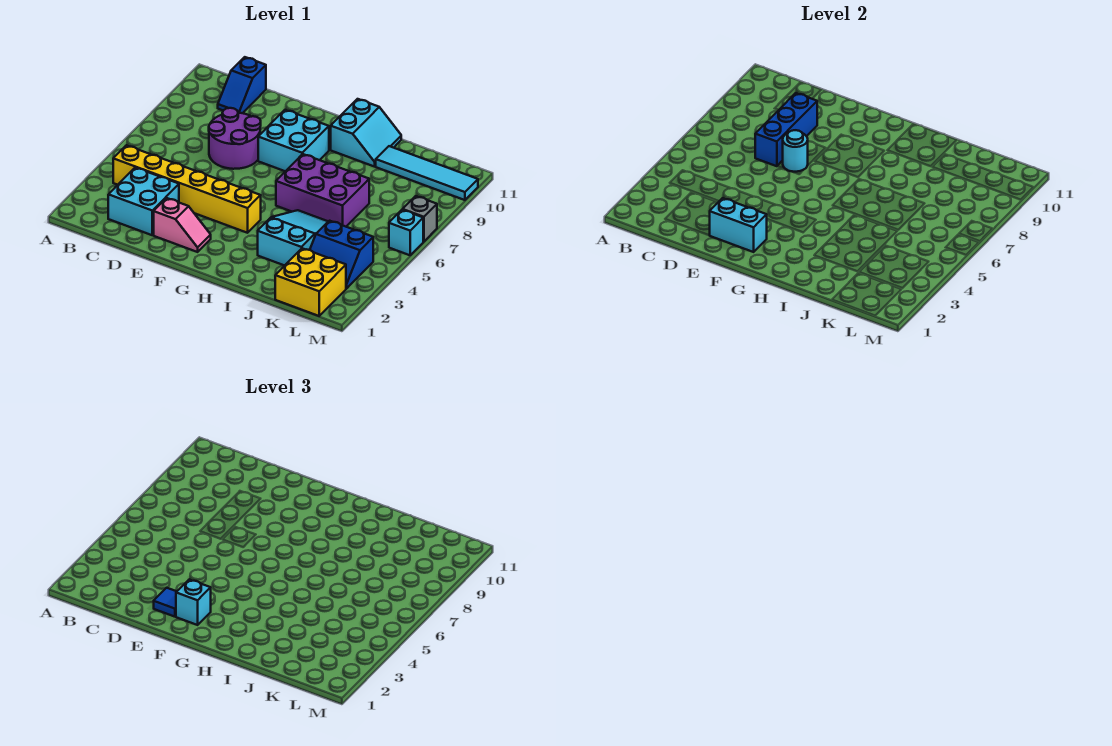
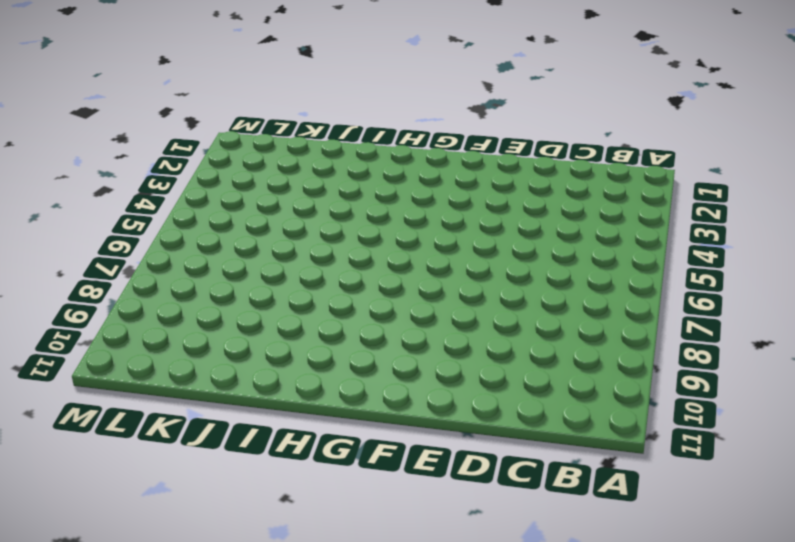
none -> yellow 1x6 brick [113,145,261,233]
none -> cyan 2x2 brick [108,168,179,235]
none -> blue 1x2 slope [218,57,266,113]

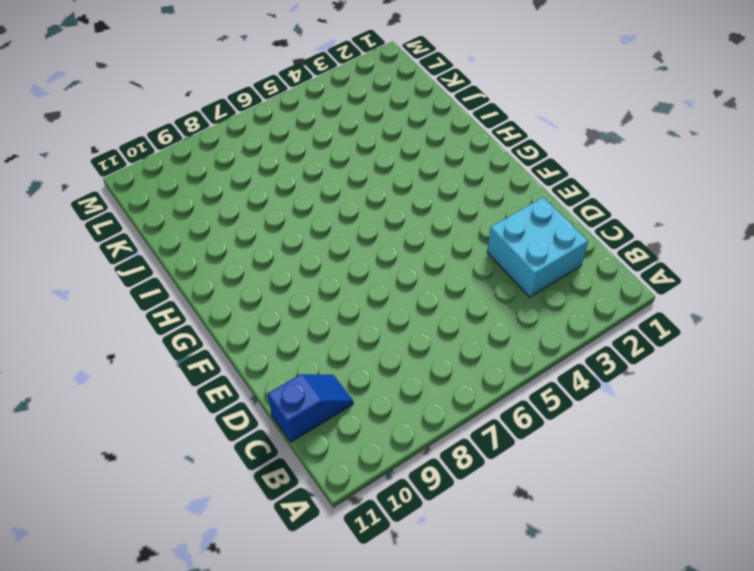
none -> yellow 1x6 brick [113,145,261,233]
none -> purple 2x2 round brick [209,108,261,169]
none -> pink 1x2 slope [154,198,211,252]

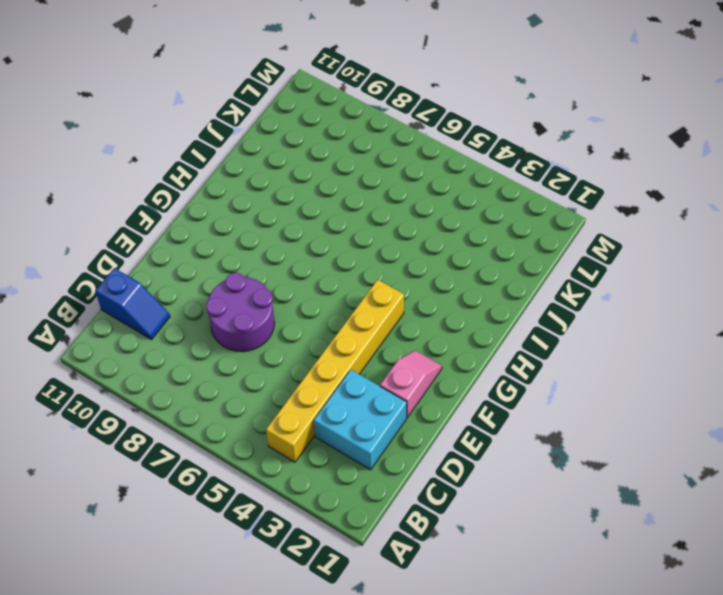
none -> cyan 2x2 brick [258,110,329,171]
none -> purple 2x3 brick [276,154,369,227]
none -> cyan 2x2 slope [331,99,401,167]

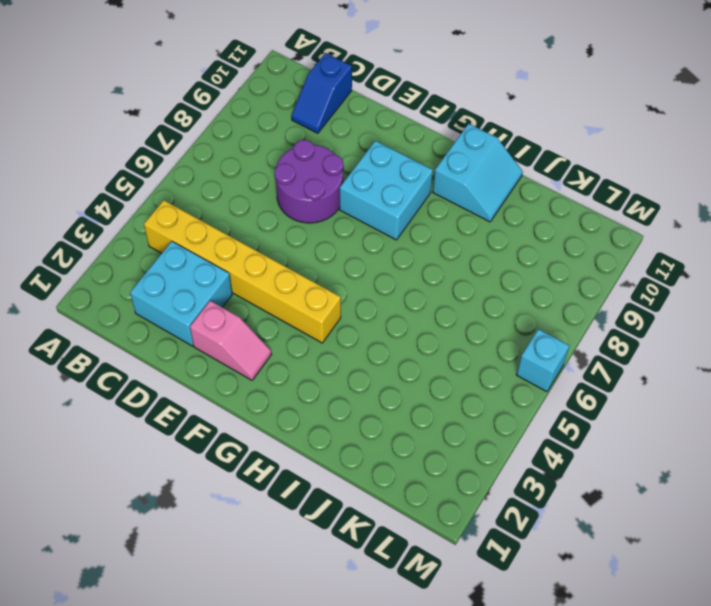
none -> purple 2x3 brick [276,154,369,227]
none -> cyan 2x3 slope [258,210,328,266]
none -> cyan 1x4 tile [376,146,478,200]

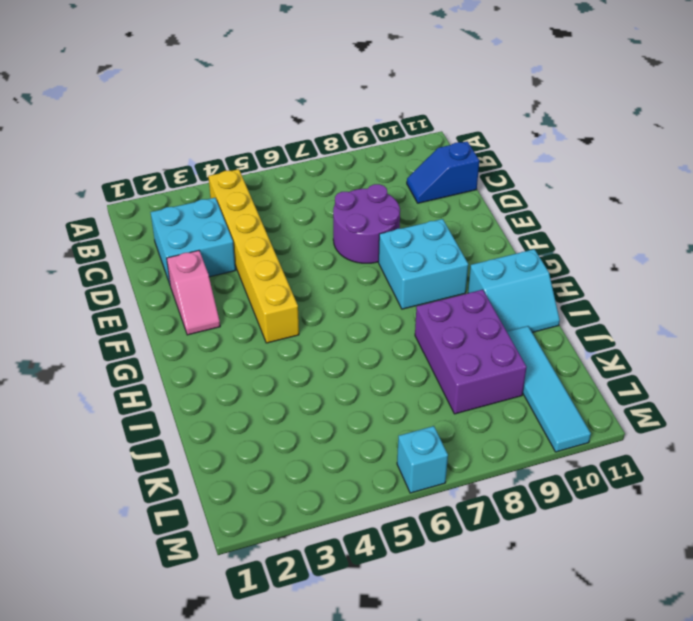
purple 2x3 brick [415,290,527,414] -> purple 2x3 brick moved to [276,154,369,227]
none -> cyan 2x3 slope [258,210,328,266]
none -> yellow 2x2 brick [275,248,346,316]
none -> blue 2x2 slope [310,221,373,288]

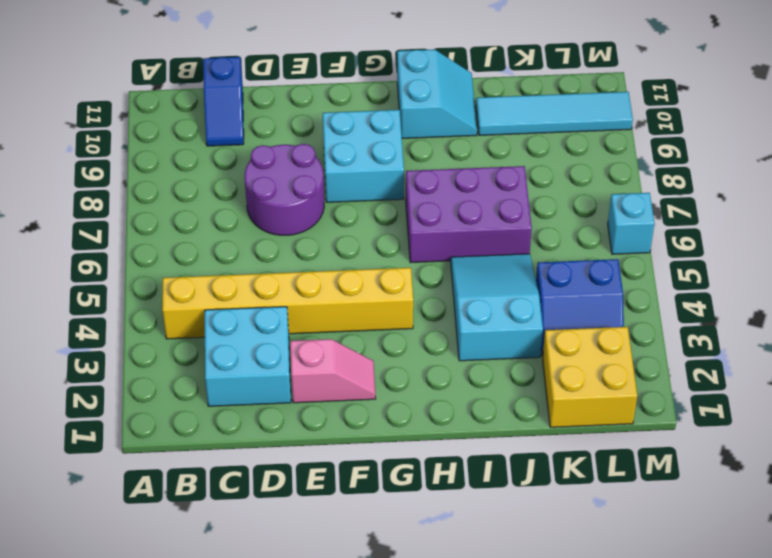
none -> grey 1x1 brick [403,196,437,242]
none -> blue 1x3 brick [755,93,817,166]
none -> cyan 1x2 brick [710,198,767,252]

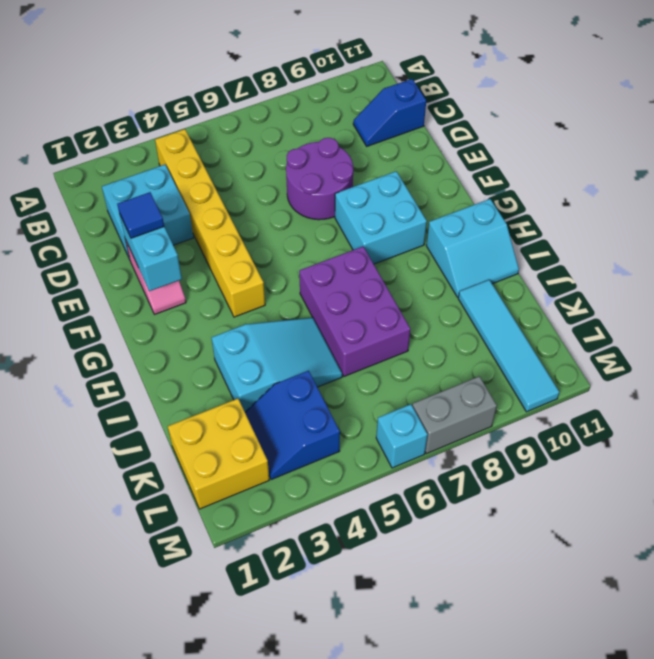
grey 1x2 brick [412,376,497,454] -> grey 1x1 brick [403,196,437,242]
none -> blue 1x3 brick [755,93,817,166]
none -> cyan 1x1 round brick [783,130,808,172]
none -> cyan 1x1 brick [176,579,211,625]

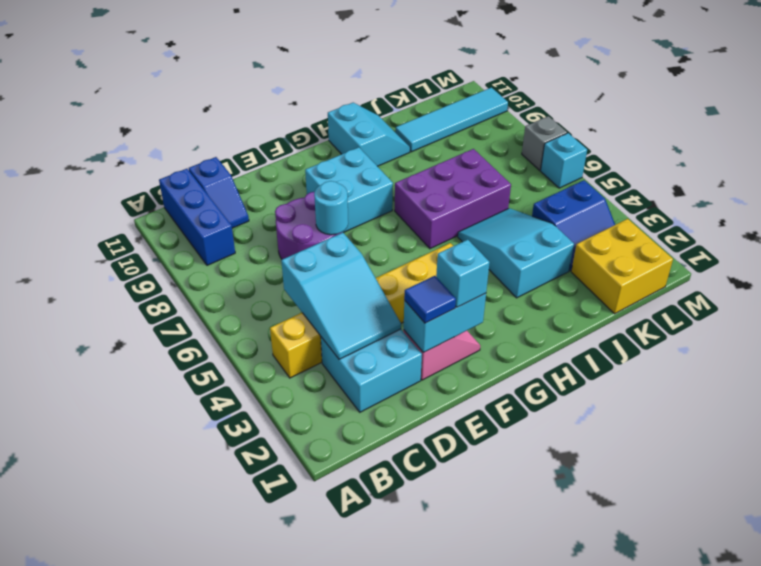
blue 1x3 brick [159,169,235,265] -> blue 1x3 brick moved to [755,93,817,166]
cyan 2x3 slope [281,232,401,359] -> none

